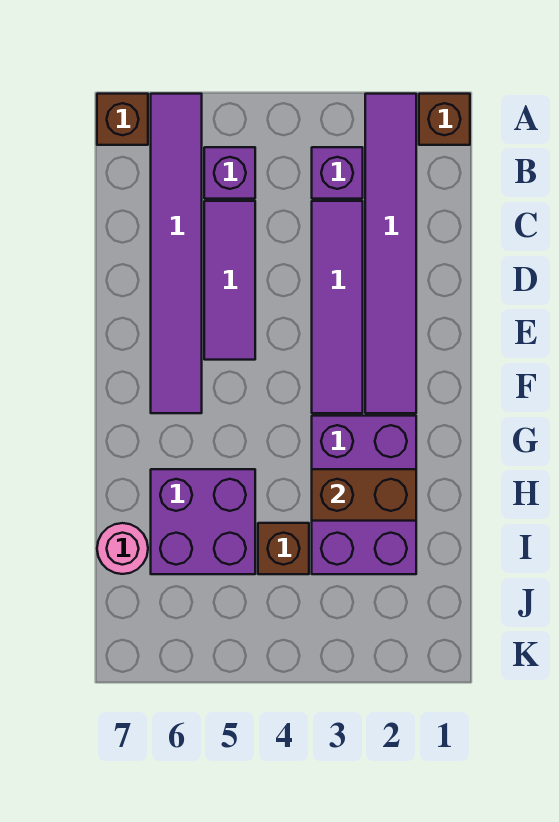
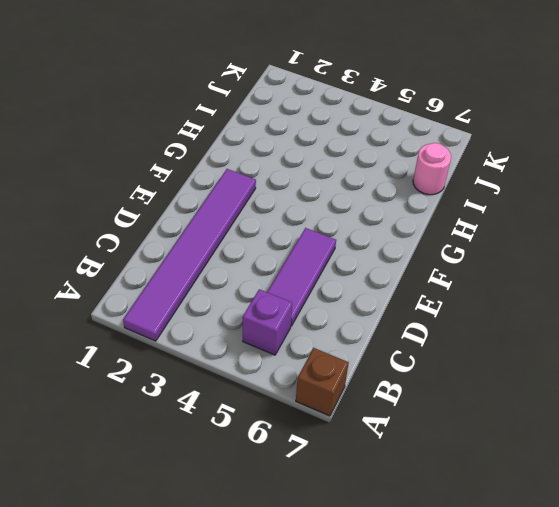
none -> brown 1x1 brick [419,94,470,145]
none -> purple 1x6 tile [151,94,202,413]
none -> purple 1x1 brick [312,147,363,199]

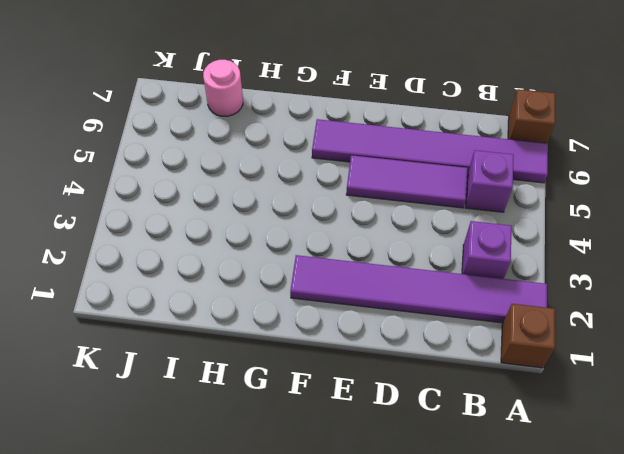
none -> purple 1x4 tile [312,201,363,413]
none -> purple 2x3 brick [312,416,416,574]
none -> purple 2x2 brick [151,469,255,574]

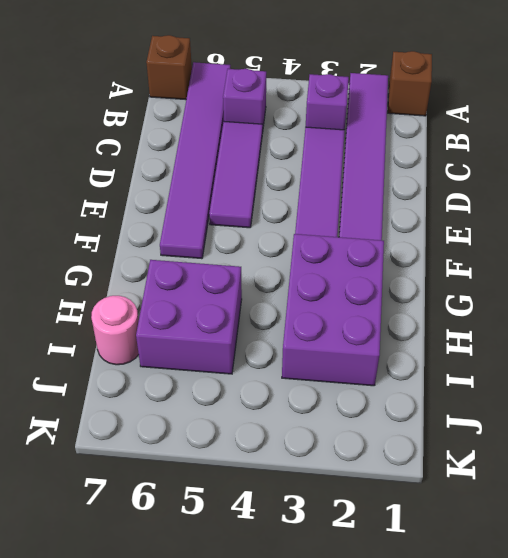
none -> brown 1x1 brick [258,523,309,574]
none -> brown 1x2 brick [312,469,416,521]

